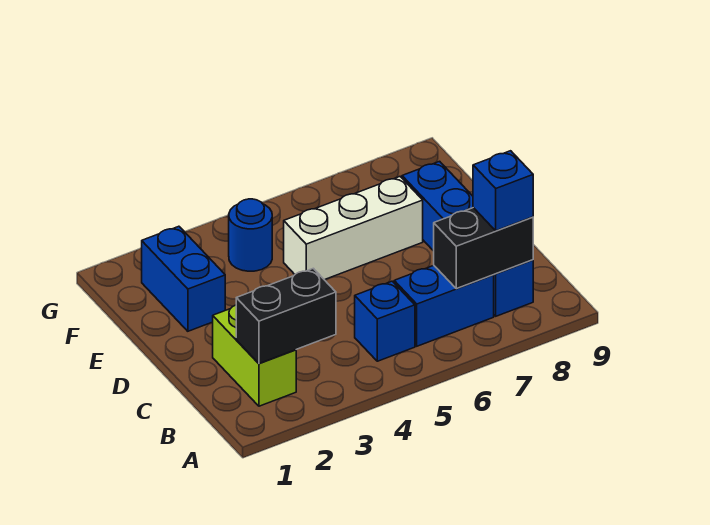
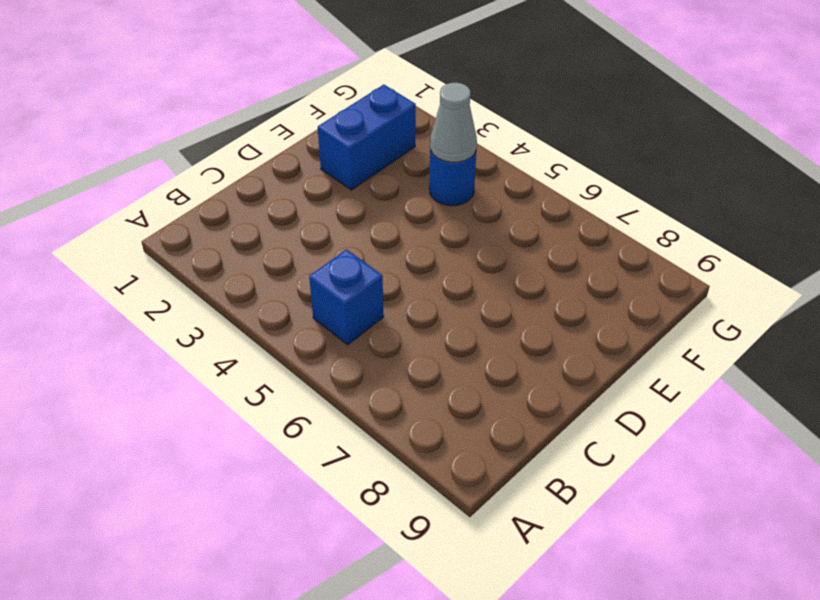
grey 1x1 cone [430,83,477,162] -> none
none -> lime 1x2 brick [212,305,296,406]
none -> blue 1x2 brick [394,266,494,346]

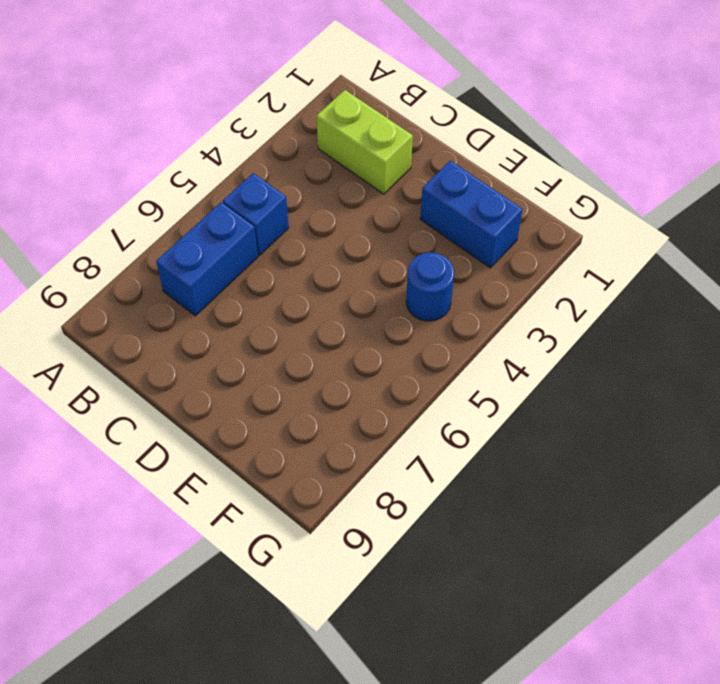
none -> blue 1x4 brick [402,161,533,316]
none -> white 1x3 brick [284,177,423,280]

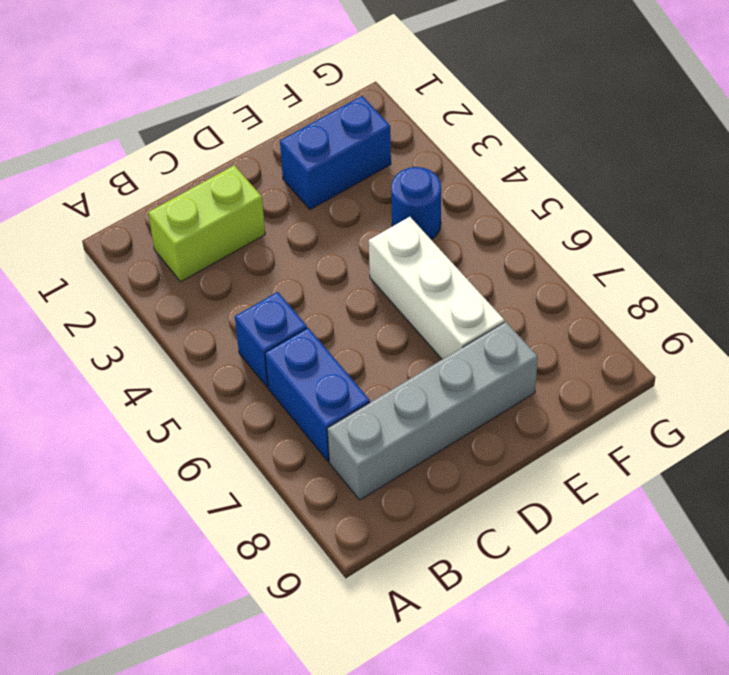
grey 1x4 brick [327,322,538,500] -> blue 1x4 brick [402,161,533,316]
none -> black 1x2 brick [236,268,336,363]
none -> black 1x2 brick [434,208,533,289]

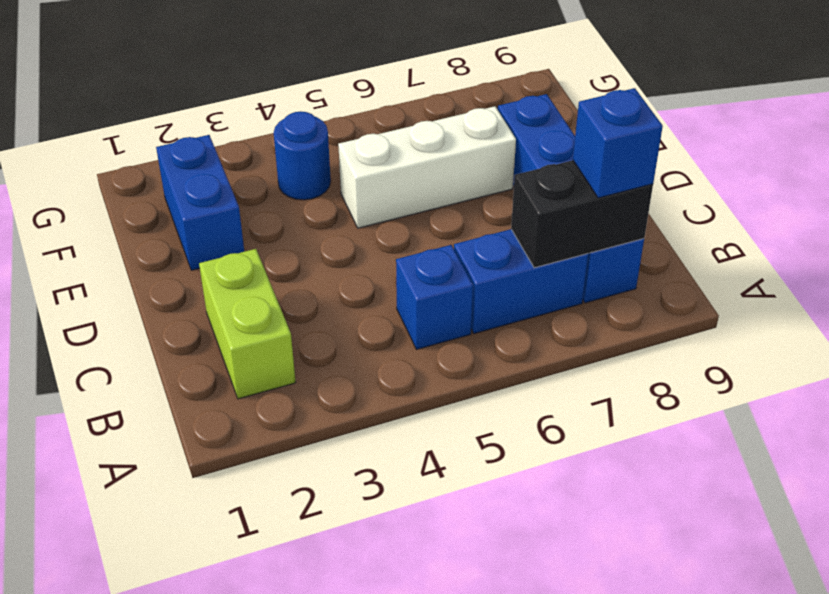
none -> black 1x2 brick [236,268,336,363]

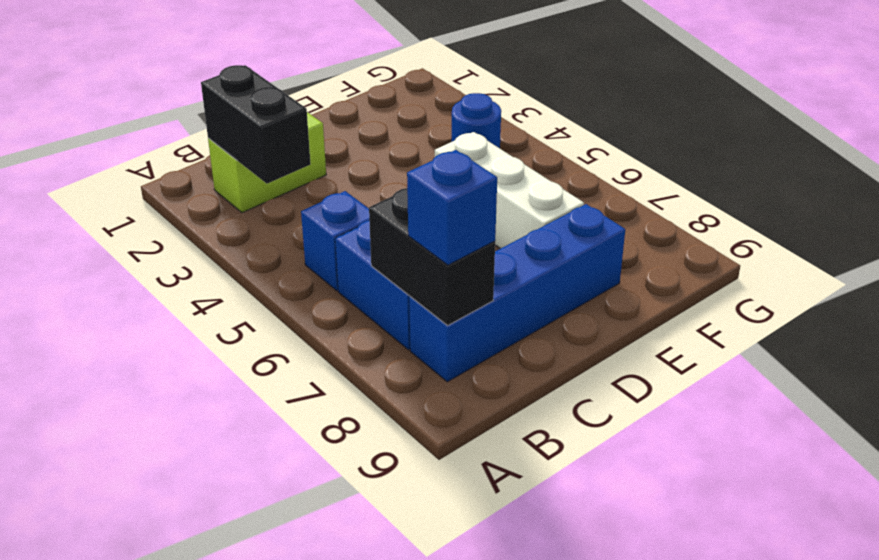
none -> blue 1x2 brick [142,226,225,331]

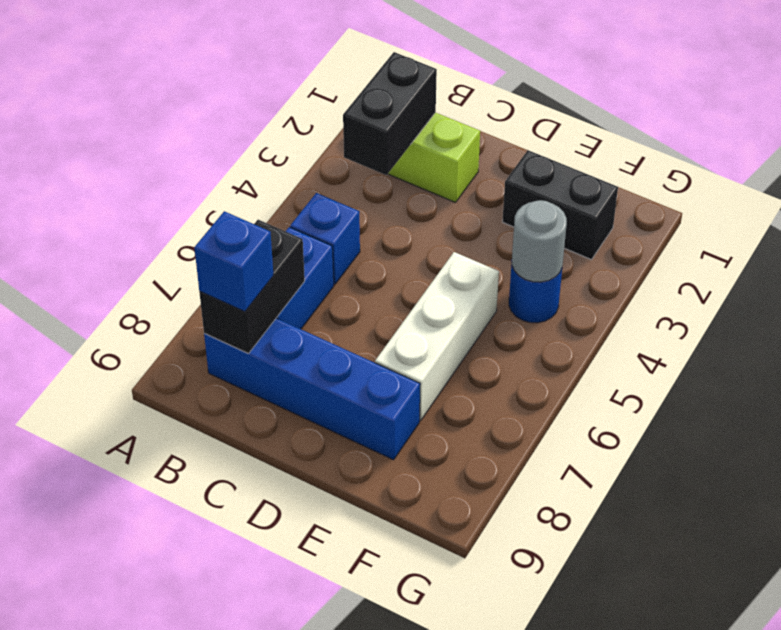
black 1x2 brick [502,150,618,260] -> blue 1x2 brick [142,226,225,331]
grey 1x1 round brick [512,200,567,282] -> none

